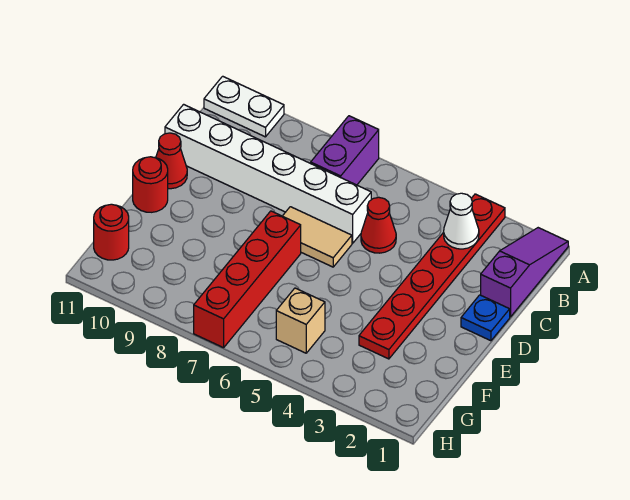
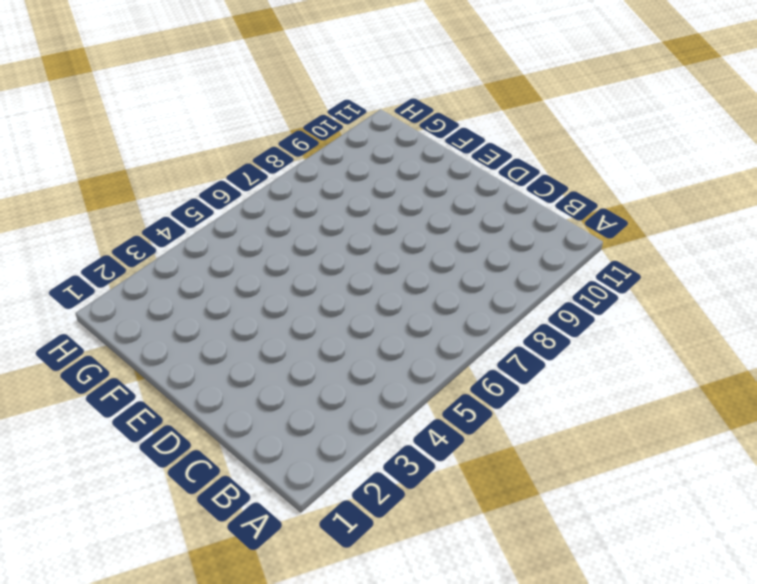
none -> purple 1x3 slope [481,228,568,317]
none -> red 1x6 plate [359,194,505,359]
none -> purple 1x2 brick [311,116,379,185]

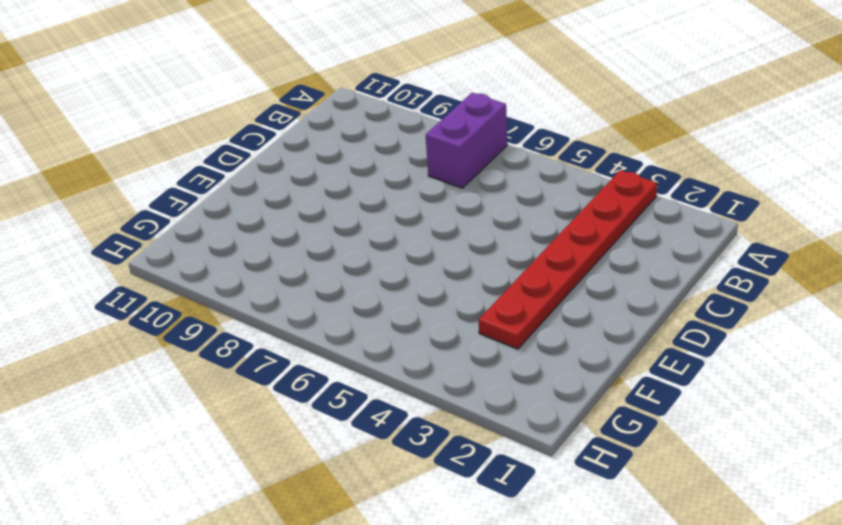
none -> purple 1x3 slope [481,228,568,317]
none -> white 1x2 plate [204,76,284,137]
none -> red 1x1 cone [361,197,396,253]

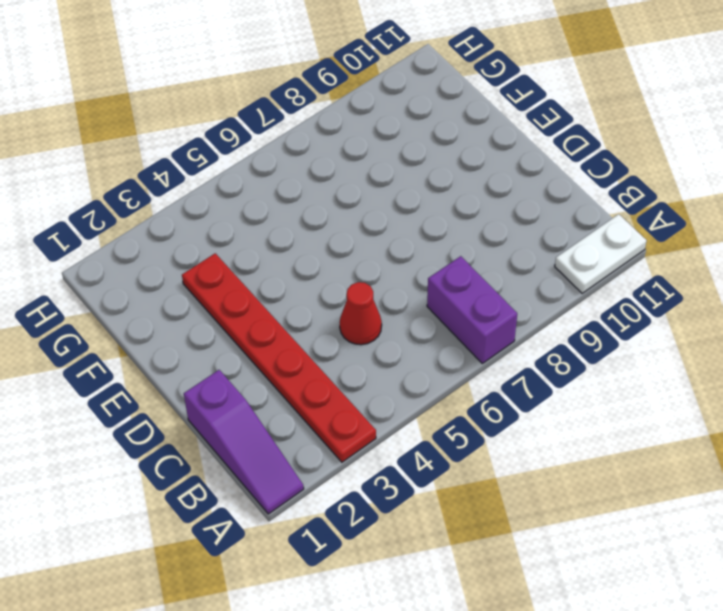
none -> white 1x6 brick [165,104,371,243]
none -> blue 1x1 plate [461,295,510,341]
none -> tan 1x2 tile [283,207,352,267]

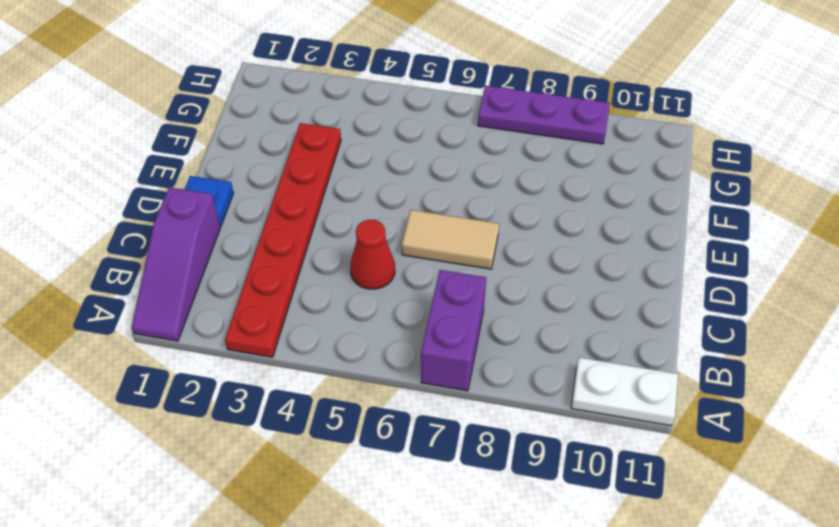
purple 1x3 plate [478,86,610,144] -> red 1x4 brick [194,211,301,348]
none -> white 1x6 brick [165,104,371,243]
none -> red 1x1 cone [156,133,187,189]
none -> red 1x1 round brick [133,157,168,212]

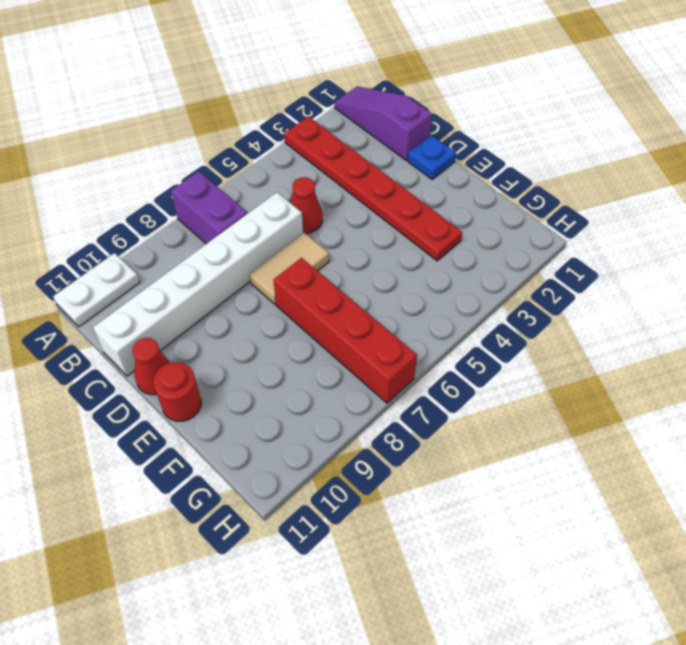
none -> tan 1x1 brick [276,288,325,353]
none -> red 1x1 round brick [94,204,129,260]
none -> white 1x1 cone [444,193,479,249]

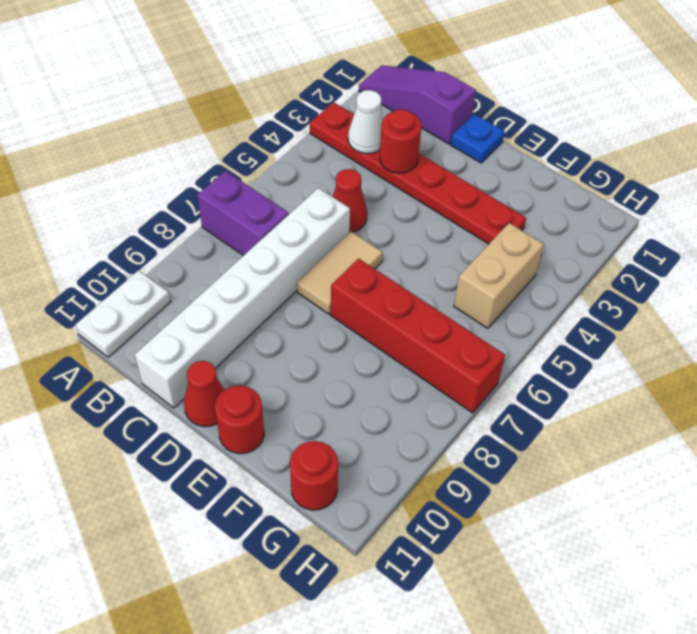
red 1x1 round brick [380,109,422,173] -> none
tan 1x2 brick [454,223,544,328] -> tan 1x1 brick [276,288,325,353]

